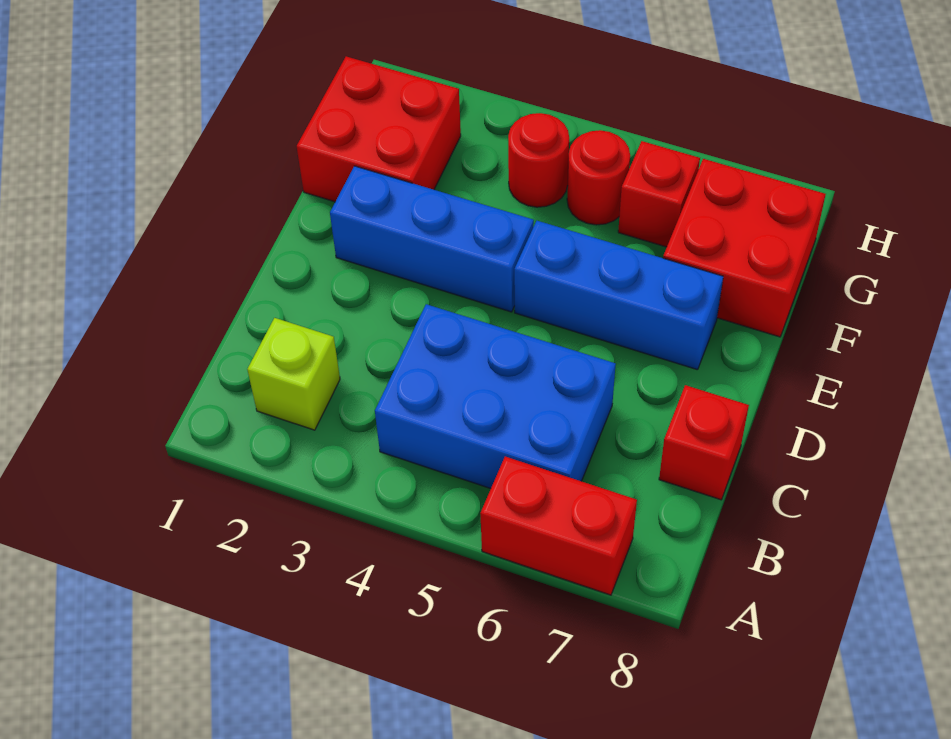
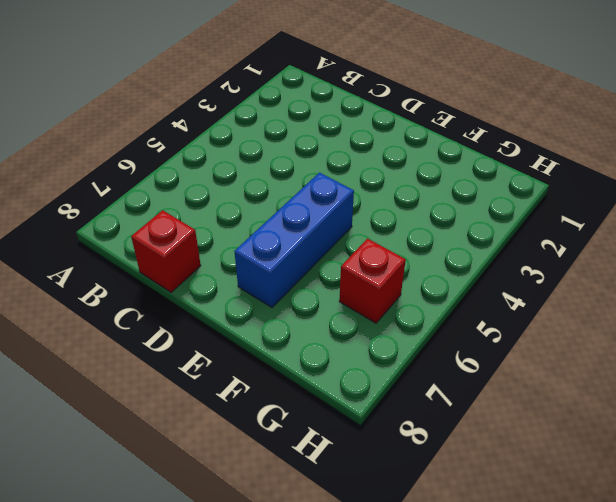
none -> red 1x2 brick [480,457,637,595]
none -> lime 1x1 brick [247,318,340,430]

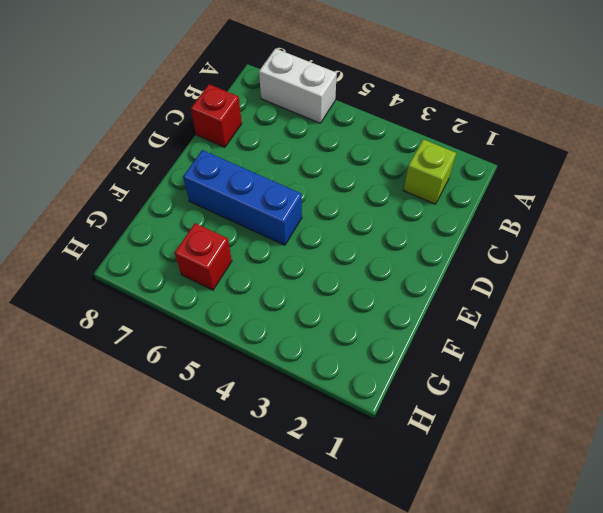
white 1x2 brick [259,48,337,123] -> red 1x2 brick [480,457,637,595]
none -> blue 2x3 brick [375,304,616,489]
none -> blue 1x3 brick [330,166,534,312]

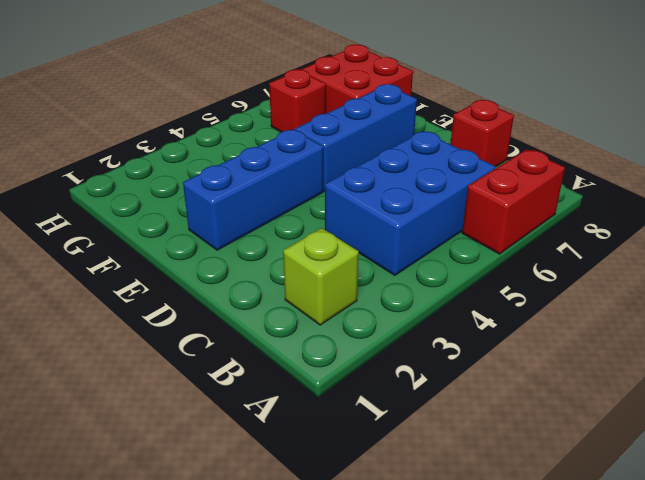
none -> red 2x2 brick [297,56,461,202]
none -> red 1x1 round brick [508,113,569,207]

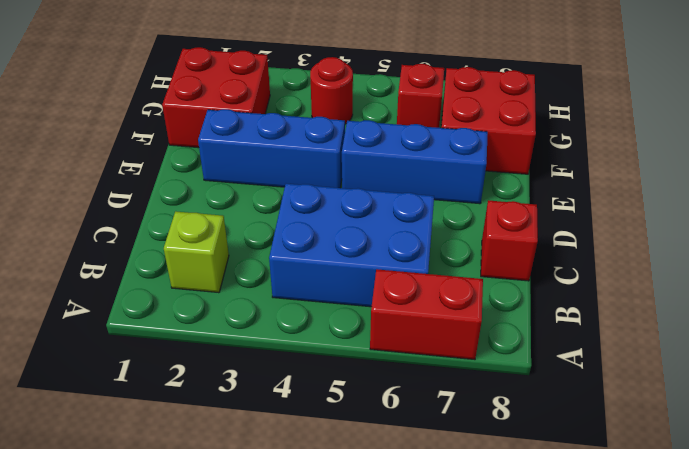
none -> red 1x1 round brick [567,130,630,225]

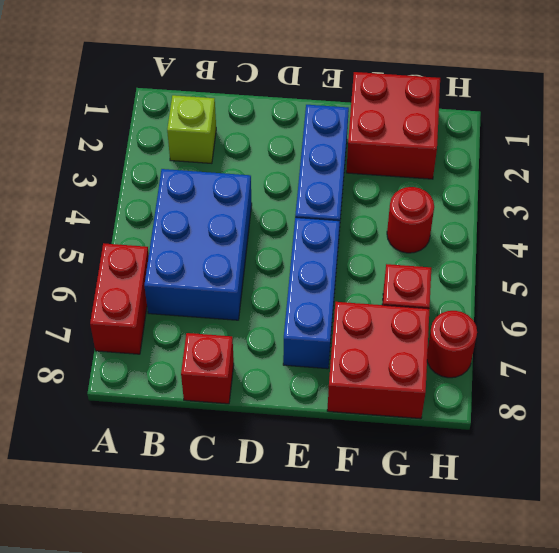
red 1x1 round brick [427,311,477,378] -> red 1x1 round brick moved to [567,130,630,225]

